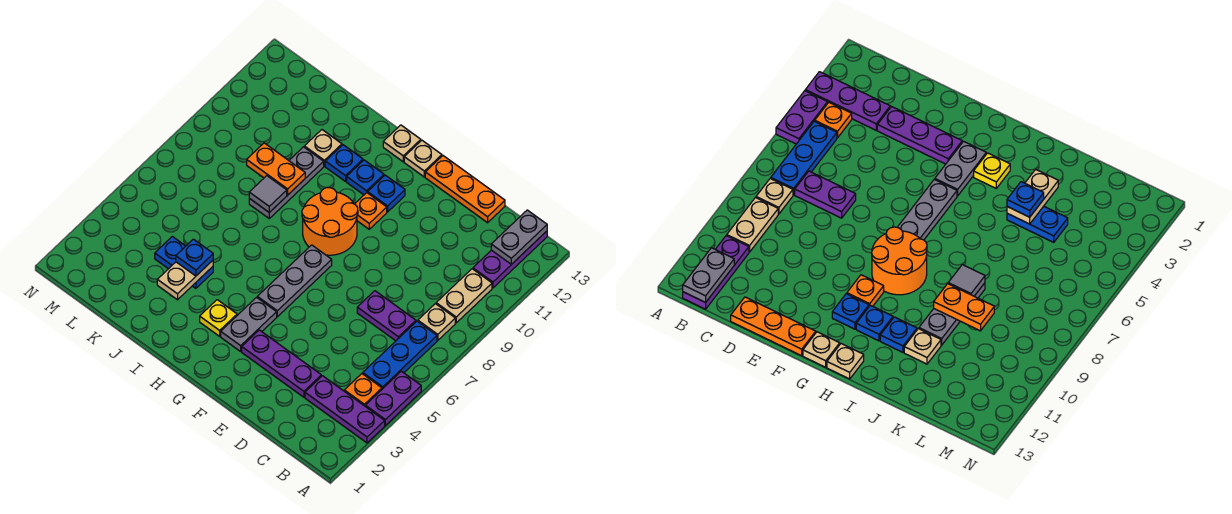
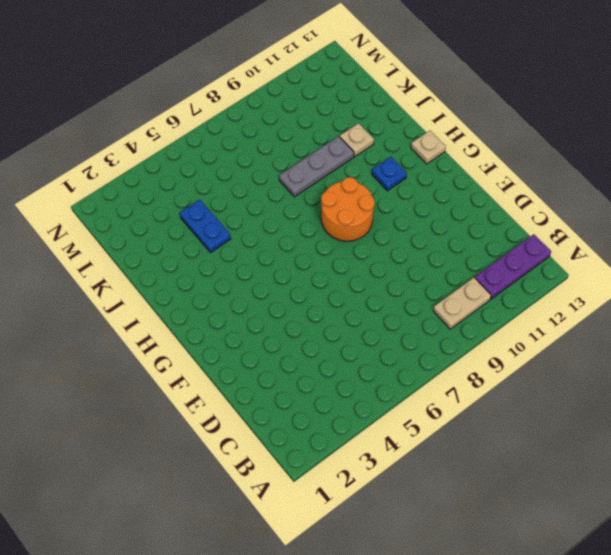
none -> purple 1x3 plate [305,376,385,443]
none -> purple 1x2 plate [365,371,421,425]
none -> orange 1x1 plate [344,374,382,406]

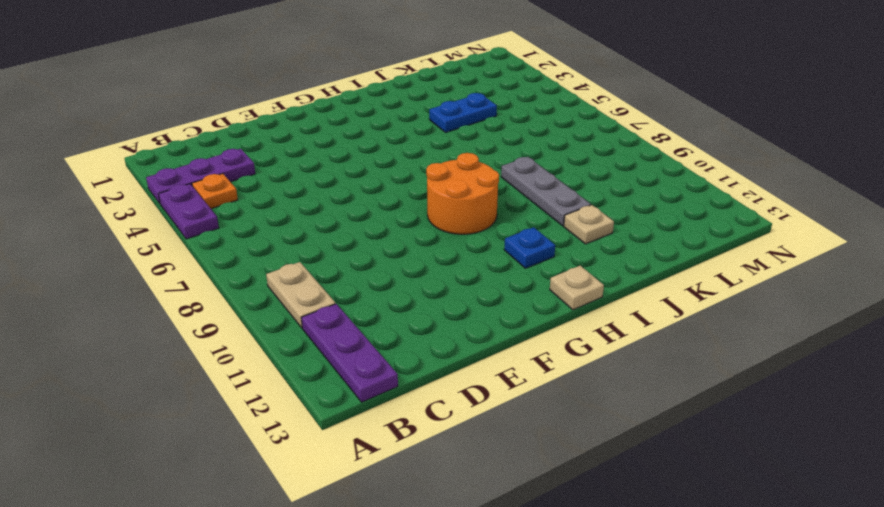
none -> blue 1x3 plate [363,321,437,389]
none -> tan 1x1 plate [418,304,455,340]
none -> purple 1x2 plate [357,291,416,341]

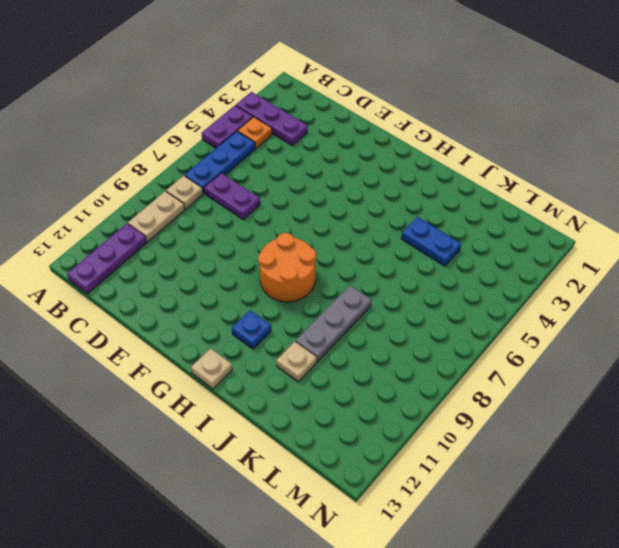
none -> purple 1x3 plate [242,330,321,397]
none -> orange 1x3 plate [425,156,505,223]
none -> grey 1x2 plate [221,297,277,351]

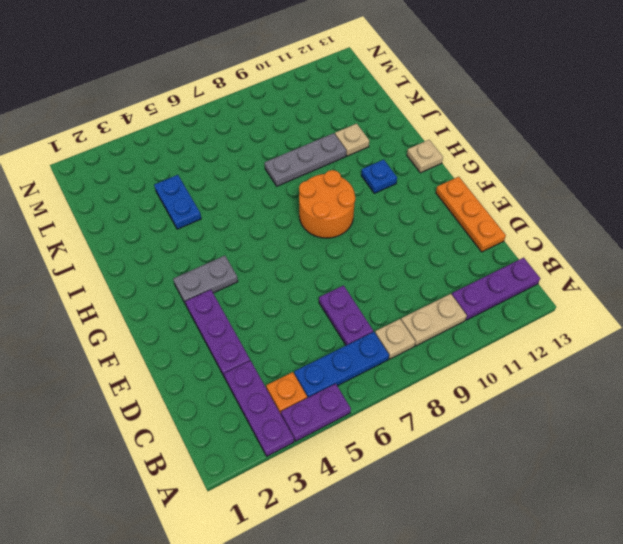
none -> grey 1x3 plate [257,245,332,317]
none -> orange 1x1 plate [355,193,387,229]
none -> blue 1x1 plate [368,175,405,212]

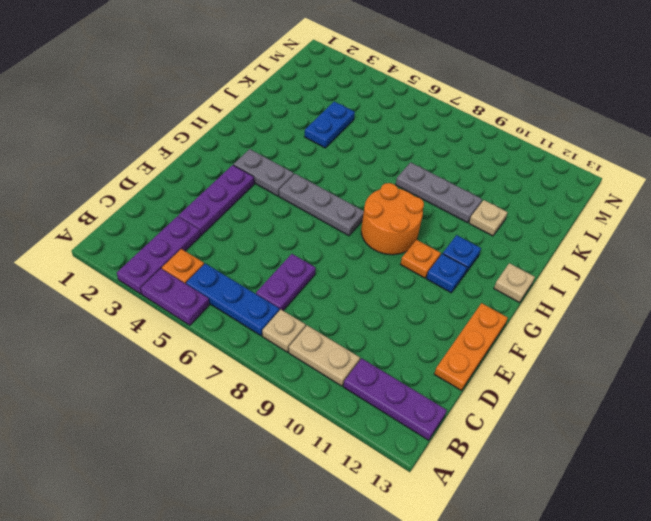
none -> tan 1x1 plate [404,140,442,177]
none -> yellow 1x1 plate [200,300,237,336]
none -> blue 1x1 plate [325,145,363,181]

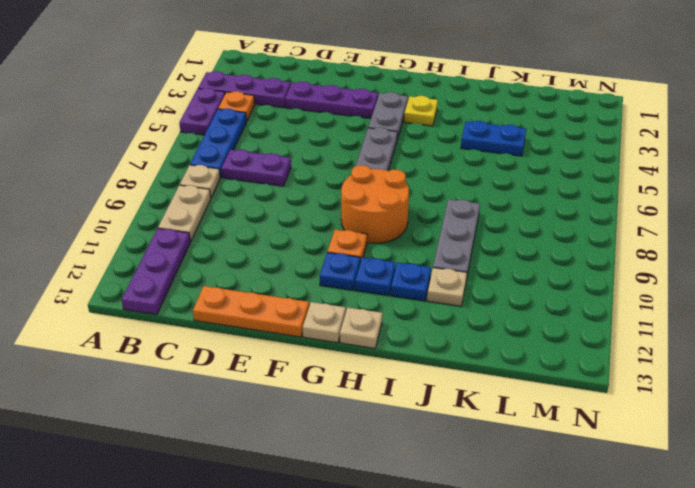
none -> grey 1x2 plate [491,210,547,264]
none -> tan 1x2 plate [157,260,213,300]
none -> grey 1x1 tile [249,176,287,212]

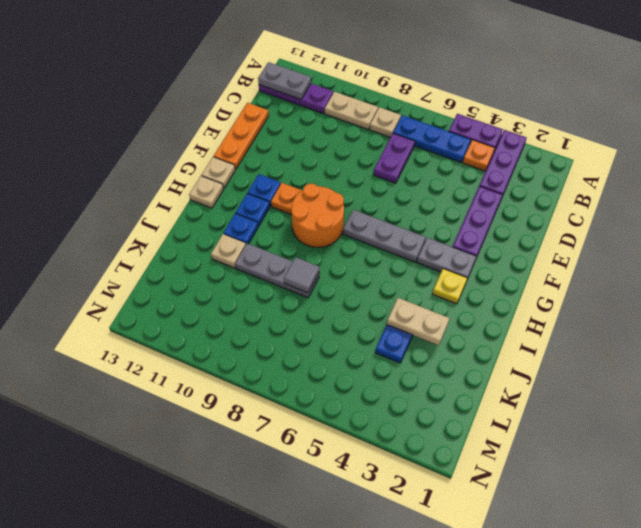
none -> orange 1x2 plate [247,143,305,195]
none -> blue 1x1 plate [176,239,213,276]

